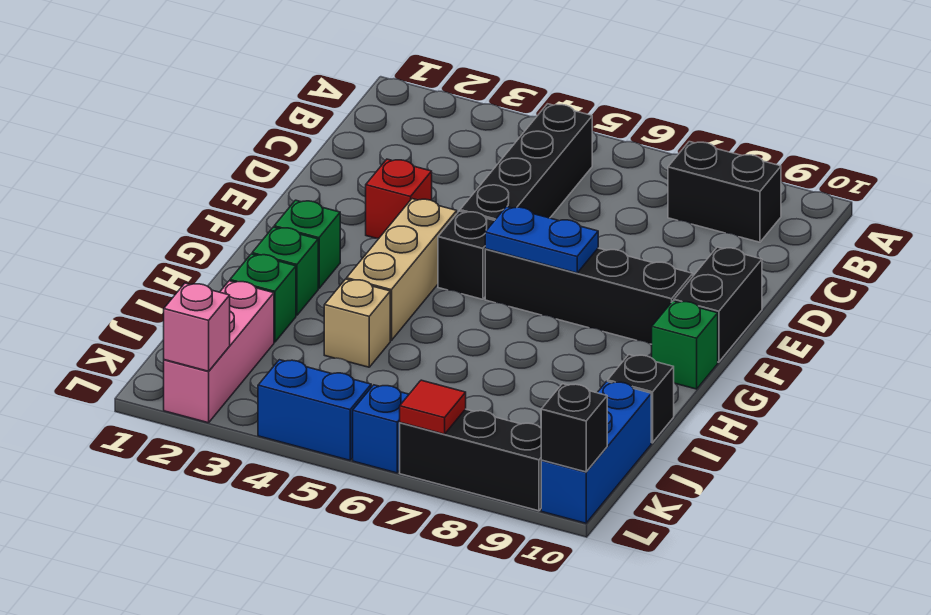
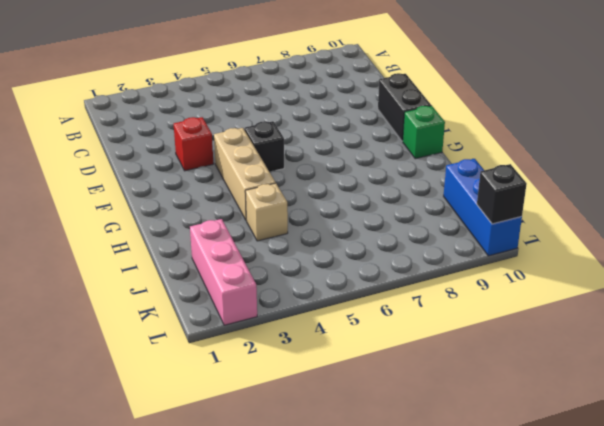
none -> black 1x4 brick [460,104,592,221]
none -> black 1x2 brick [668,142,781,242]
none -> black 1x4 brick [485,248,693,344]

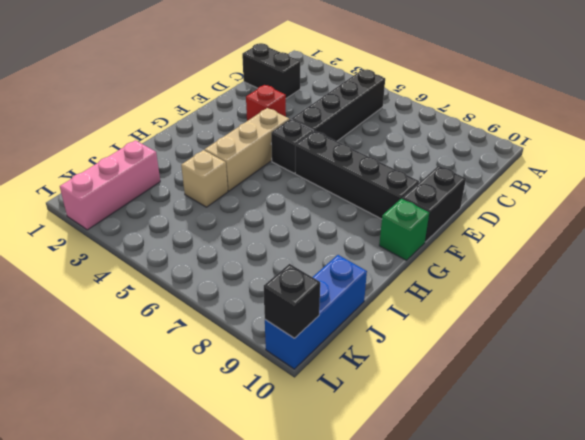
black 1x2 brick [242,43,300,98] -> black 1x2 brick moved to [668,142,781,242]
none -> green 1x1 brick [274,200,340,288]
none -> green 1x1 brick [252,227,318,315]
none -> green 1x1 brick [230,254,296,342]

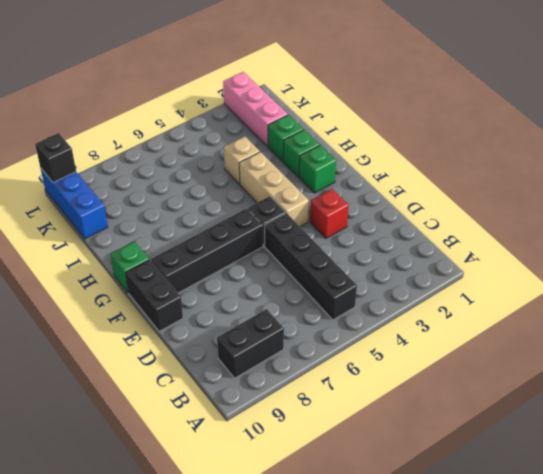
none -> black 1x1 brick [608,355,674,443]
none -> blue 1x2 brick [258,360,371,460]
none -> blue 1x1 brick [353,385,409,473]

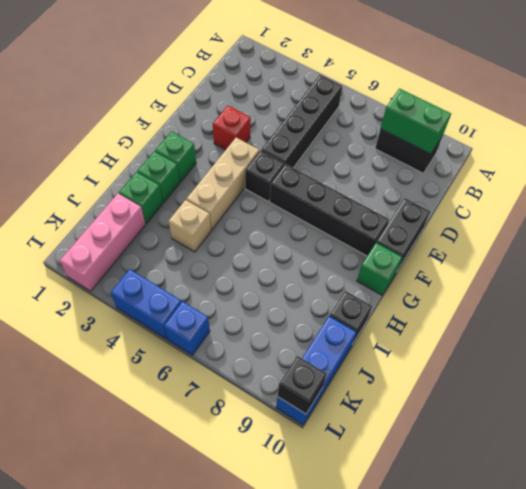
green 1x2 brick [380,88,451,154] -> none
none -> black 1x3 brick [400,409,542,511]
none -> blue 1x2 plate [485,207,598,273]
none -> pink 1x1 brick [164,283,230,371]

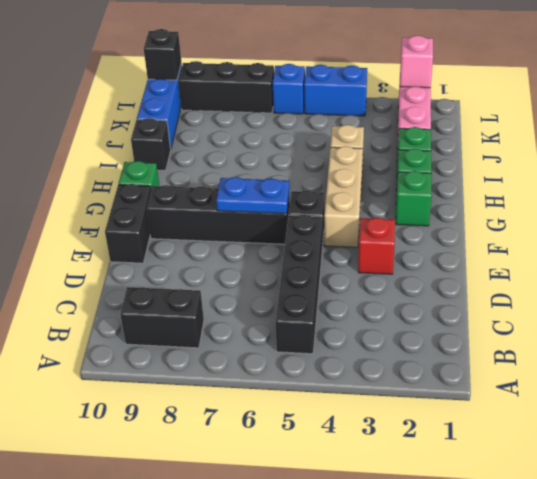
none -> red 1x1 tile [400,380,466,434]

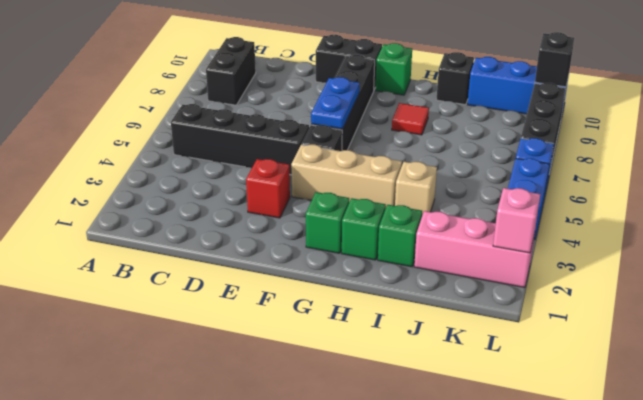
red 1x1 tile [392,103,429,135] -> red 1x1 tile moved to [400,380,466,434]

